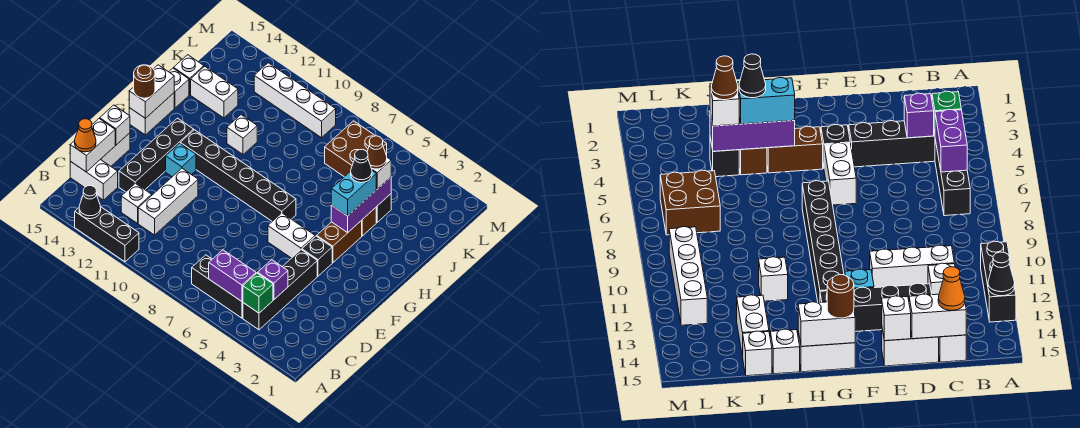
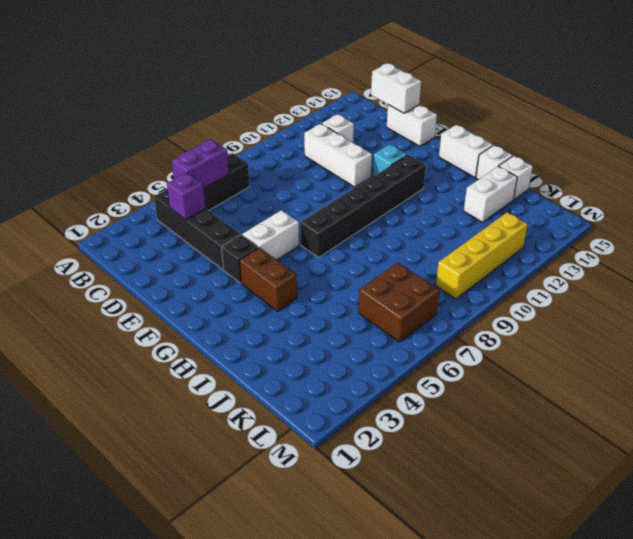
yellow 1x4 brick [436,212,528,299] -> white 1x4 brick [254,63,336,138]
none -> black 1x3 brick [75,206,139,262]
none -> white 1x2 brick [70,160,118,200]
none -> black 1x4 brick [119,118,194,192]
none -> brown 1x1 brick [362,208,376,236]

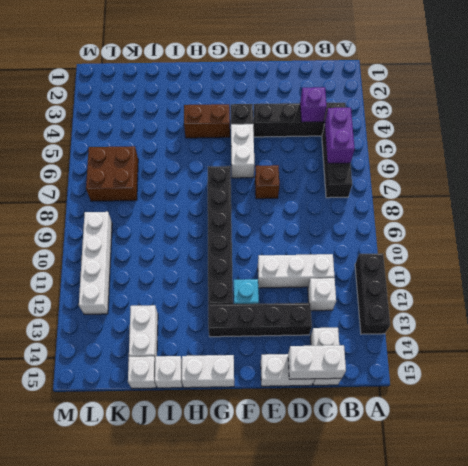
brown 1x1 brick [255,165,279,199] -> brown 1x1 brick moved to [362,208,376,236]
none -> white 1x1 brick [227,115,257,155]
none -> black 1x1 brick [376,194,391,222]
none -> black 1x1 cone [79,186,101,219]
none -> green 1x1 brick [243,273,273,313]

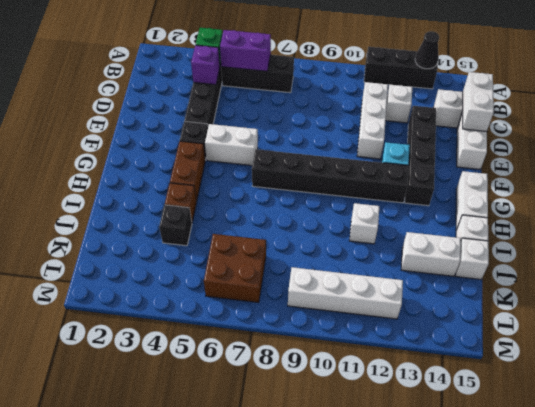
none -> white 1x1 brick [100,105,130,145]
none -> white 1x2 brick [129,65,174,118]
none -> purple 1x3 brick [331,177,391,233]
none -> orange 1x1 cone [75,119,96,152]

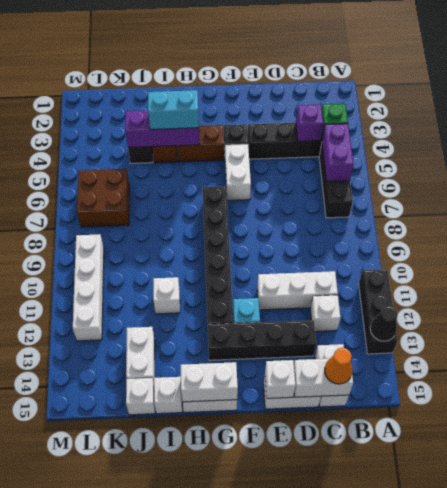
none -> brown 1x1 round brick [134,65,155,98]
none -> white 1x1 brick [372,157,391,189]
none -> black 1x1 cone [351,149,372,183]
none -> brown 1x1 cone [367,136,387,169]

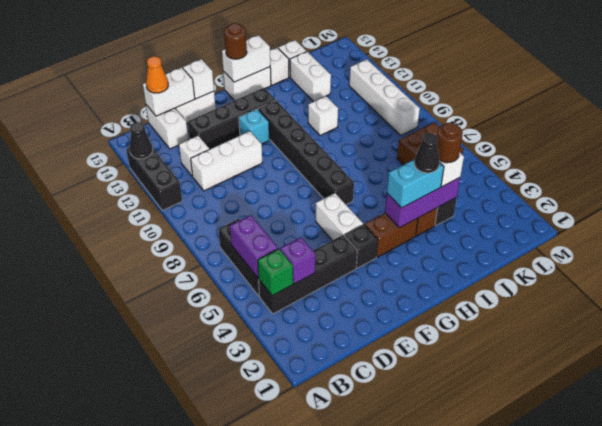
brown 1x1 round brick [437,123,463,163] -> brown 1x1 cone [367,136,387,169]

